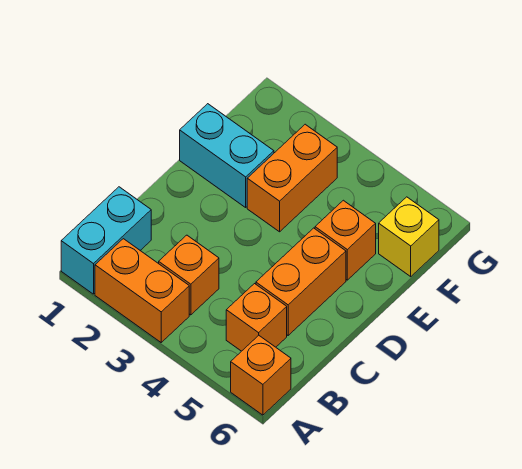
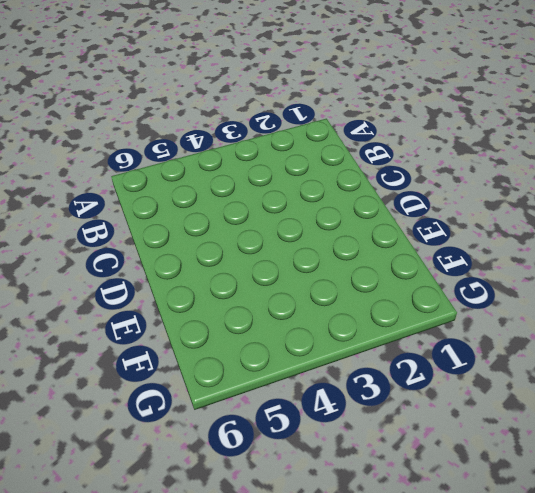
none -> cyan 1x2 brick [61,187,151,294]
none -> orange 1x2 brick [95,239,189,342]

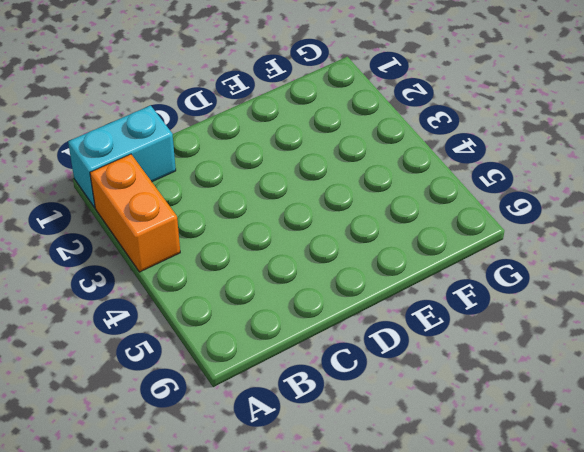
none -> orange 1x1 brick [231,336,291,415]
none -> orange 1x1 brick [159,235,219,315]

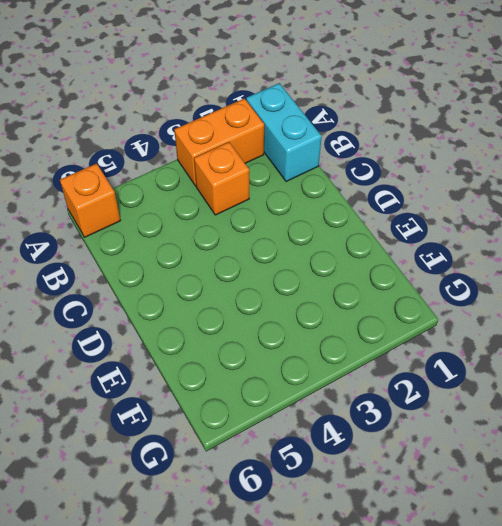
none -> orange 1x1 brick [226,284,287,351]
none -> orange 1x2 brick [256,228,346,335]

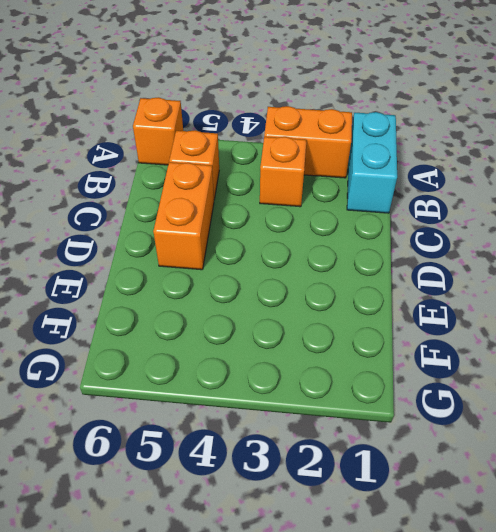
none -> cyan 1x2 brick [180,104,274,207]
none -> orange 1x2 brick [247,124,337,232]

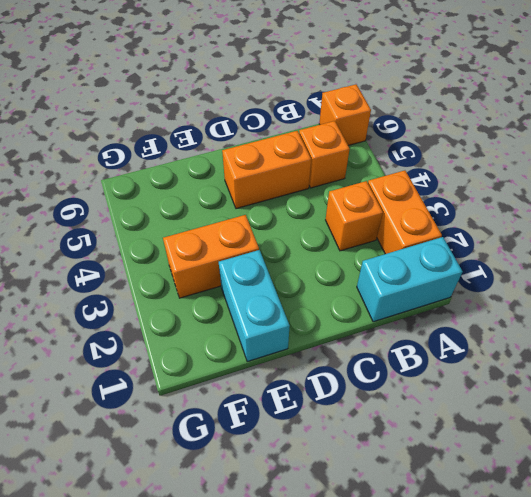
none -> orange 1x1 brick [315,200,376,280]
none -> yellow 1x1 brick [379,197,439,277]

